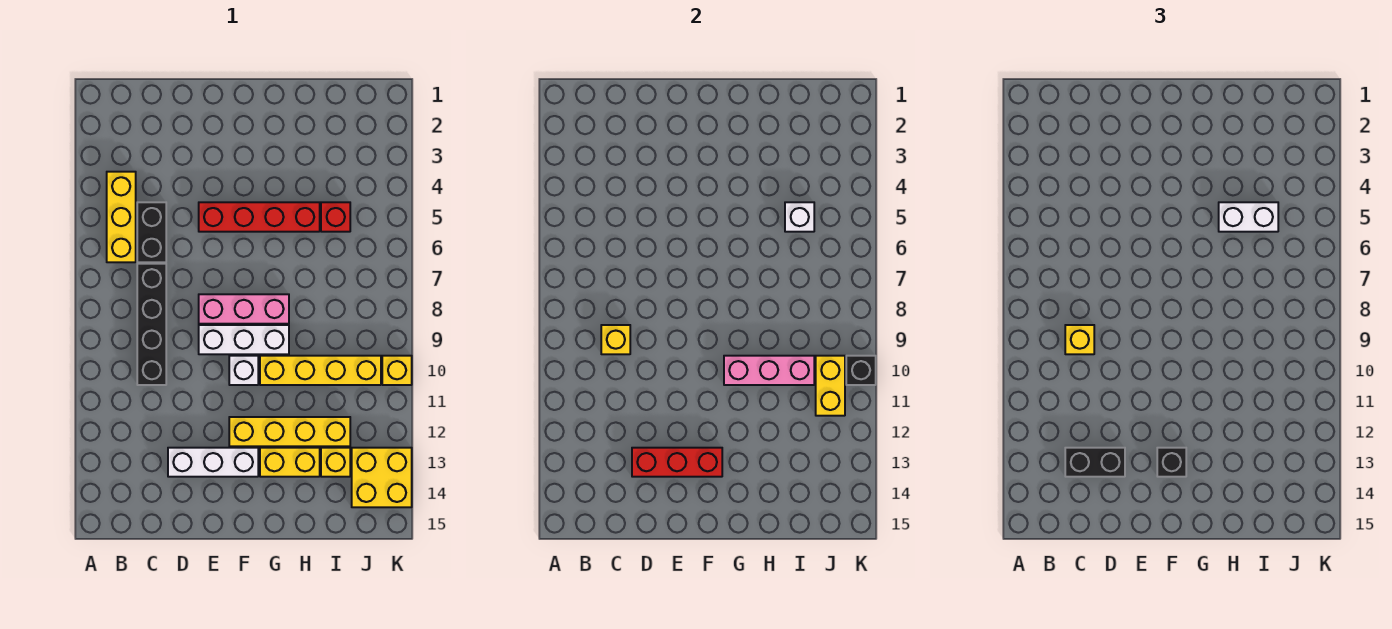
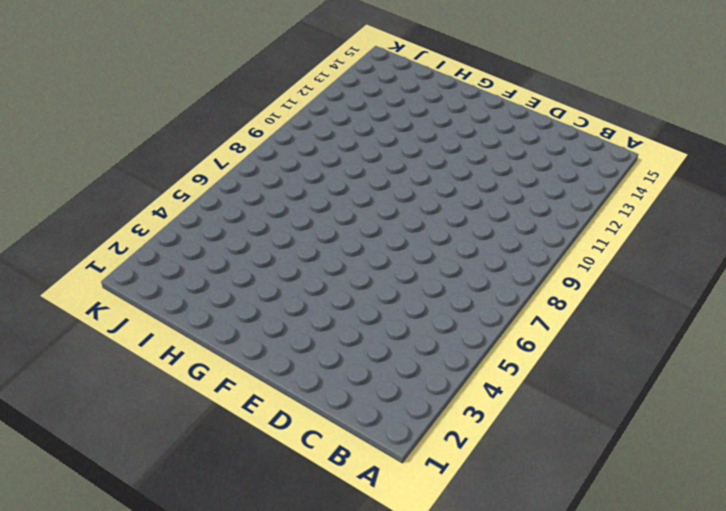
none -> yellow 1x3 brick [107,172,136,262]
none -> black 1x2 brick [137,202,166,262]
none -> black 1x4 brick [137,264,166,385]

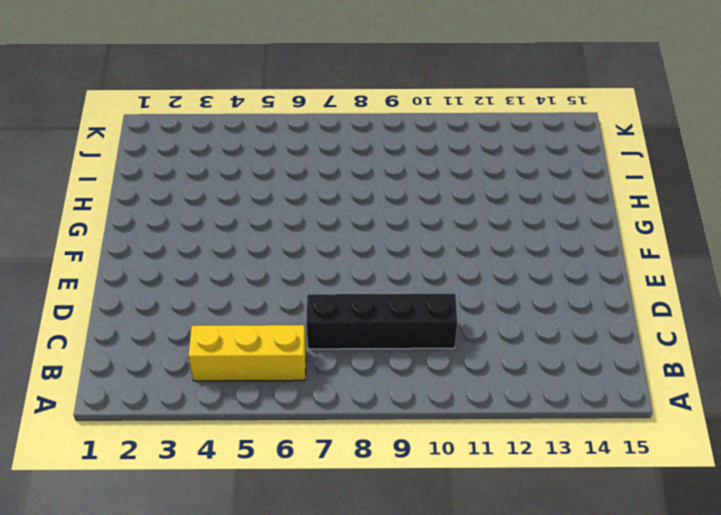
none -> black 1x2 brick [137,202,166,262]
none -> white 1x3 brick [168,448,258,477]
none -> red 1x4 brick [199,202,320,232]

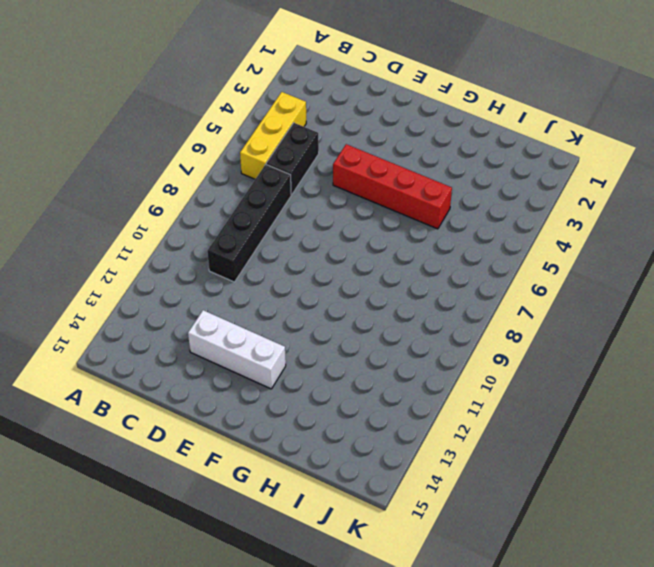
none -> pink 1x3 brick [199,294,289,324]
none -> white 1x3 brick [199,325,289,354]
none -> white 1x1 brick [229,356,258,385]

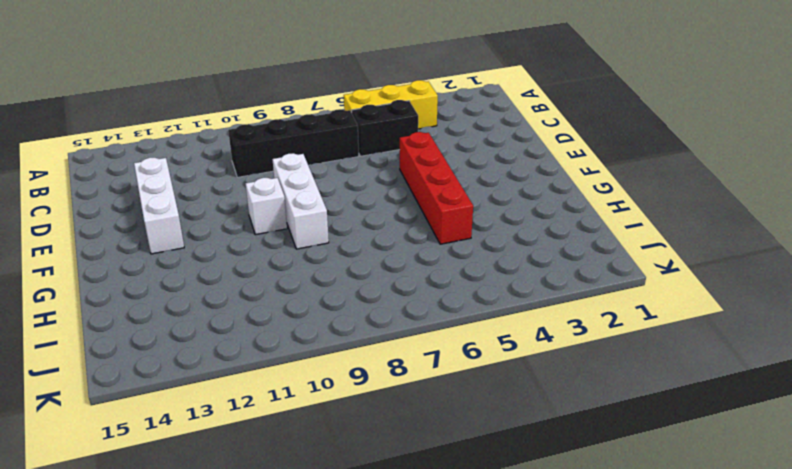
none -> pink 1x3 brick [199,294,289,324]
none -> yellow 1x4 brick [229,417,350,446]
none -> yellow 1x4 brick [260,356,381,385]

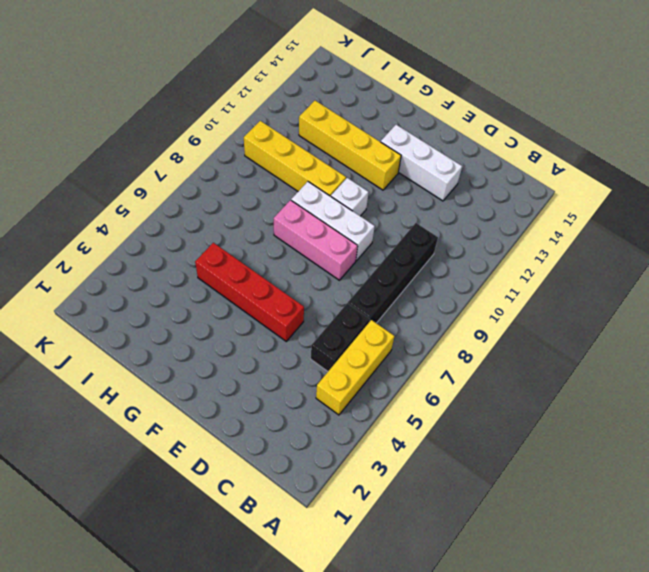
none -> yellow 1x2 brick [260,448,320,477]
none -> red 1x1 brick [321,202,350,232]
none -> yellow 1x1 brick [321,448,350,477]

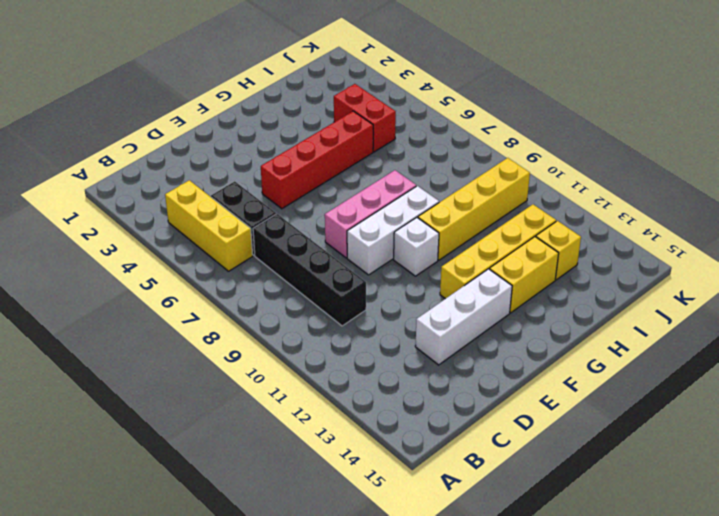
red 1x2 brick [334,84,396,152] -> red 1x1 brick [321,202,350,232]
none -> yellow 2x2 brick [352,448,412,507]
none -> yellow 1x1 brick [382,356,412,385]
none -> yellow 1x1 brick [601,325,630,354]

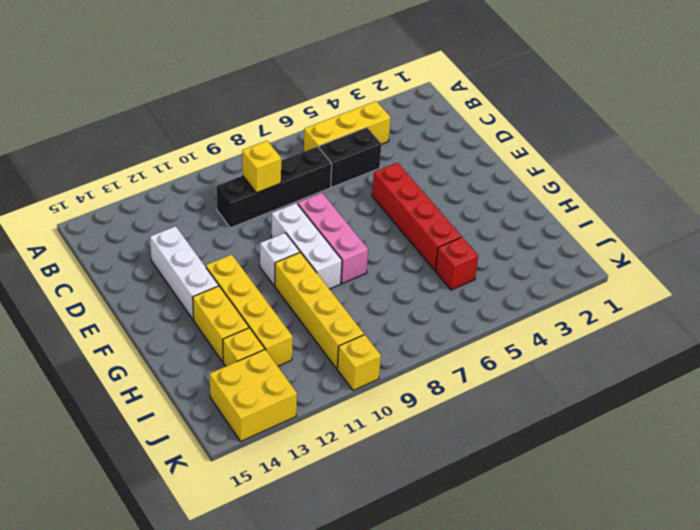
none -> red 1x3 brick [632,448,722,477]
none -> pink 1x3 brick [724,356,814,385]
none -> white 1x1 brick [785,202,814,232]

